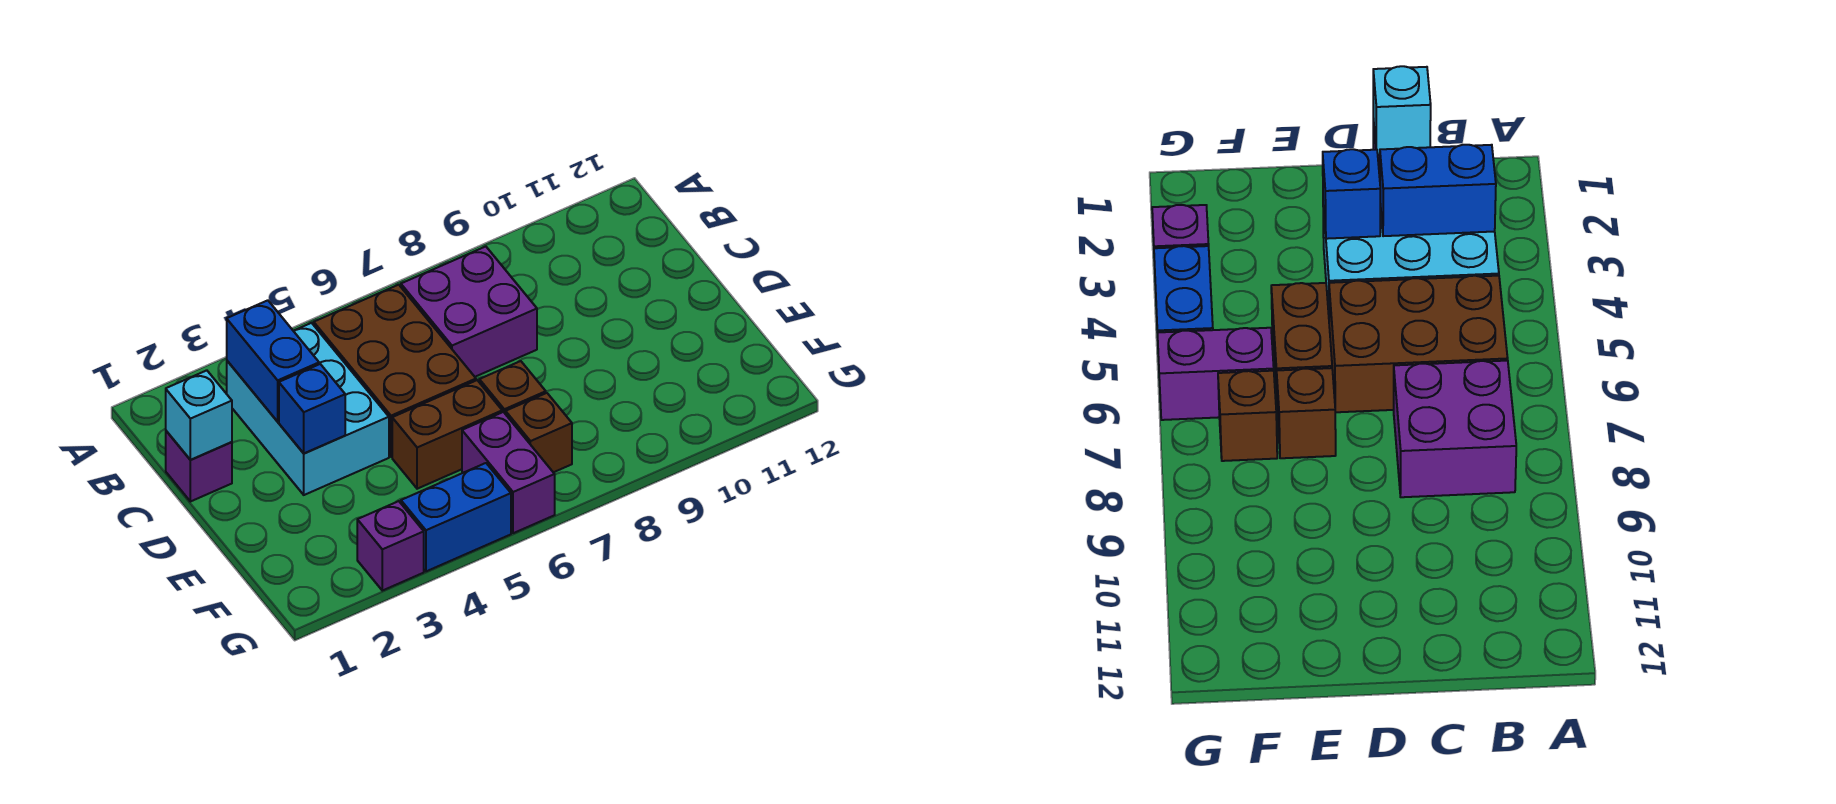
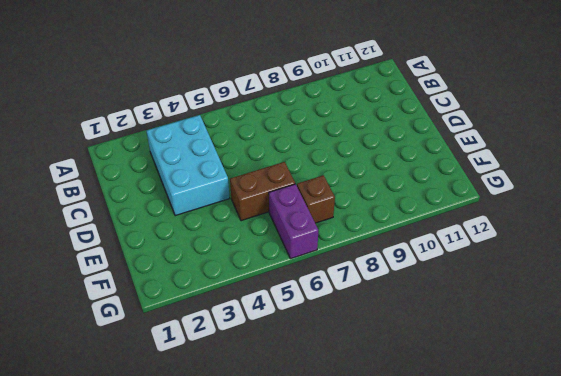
none -> brown 2x3 brick [314,285,476,457]
none -> purple 2x2 brick [401,247,537,377]
none -> purple 1x1 brick [166,431,232,502]

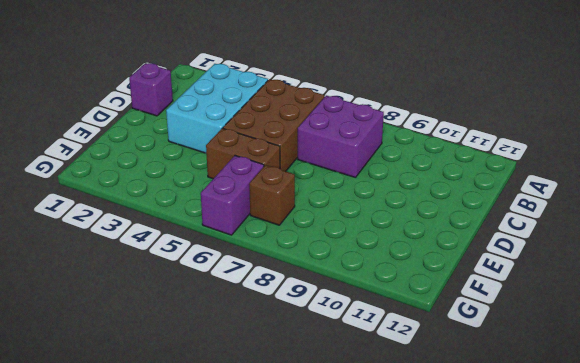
none -> brown 1x1 brick [479,361,546,414]
none -> purple 1x1 brick [357,501,424,591]
none -> blue 1x2 brick [401,463,511,571]

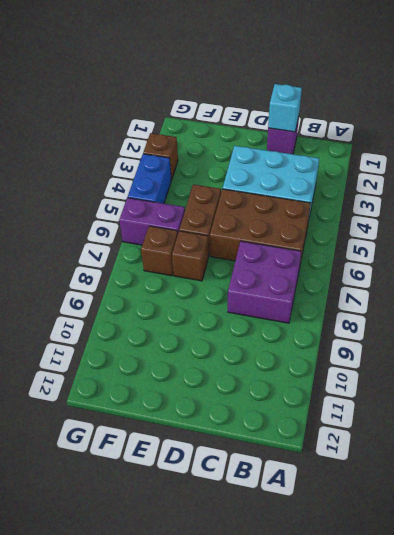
brown 1x1 brick [143,133,178,179] -> purple 1x1 brick [357,501,424,591]
none -> blue 1x2 brick [227,300,319,422]
none -> blue 1x1 brick [279,364,345,453]

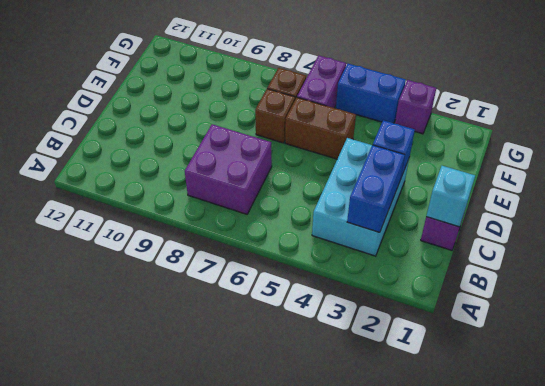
none -> brown 2x3 brick [314,285,476,457]

